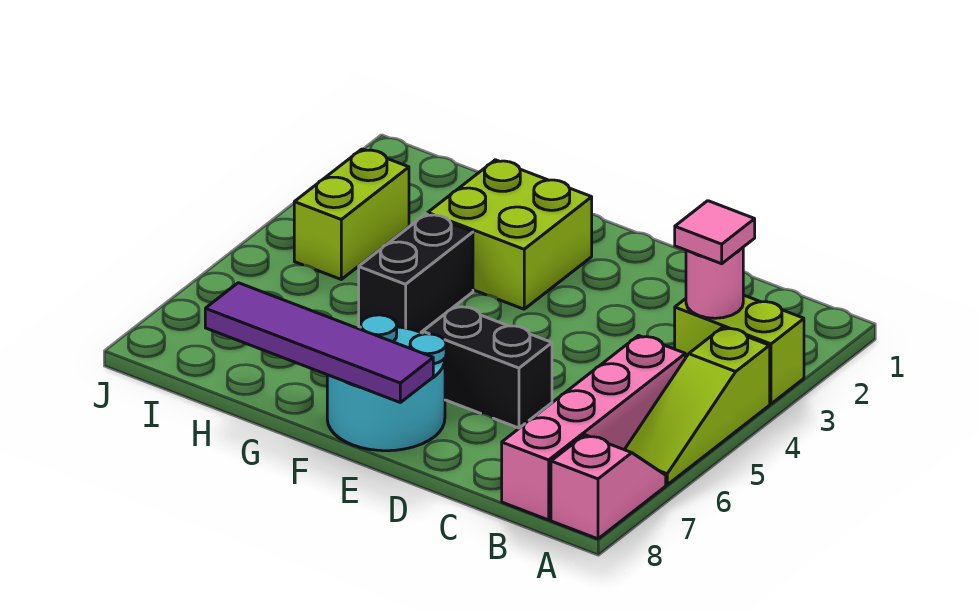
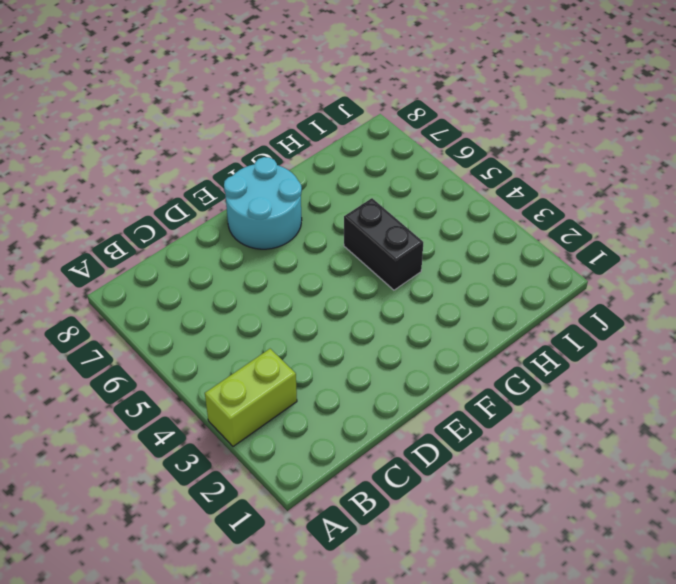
none -> lime 1x3 slope [625,327,770,485]
none -> pink 1x2 slope [551,435,666,539]
none -> pink 1x4 brick [502,336,685,520]

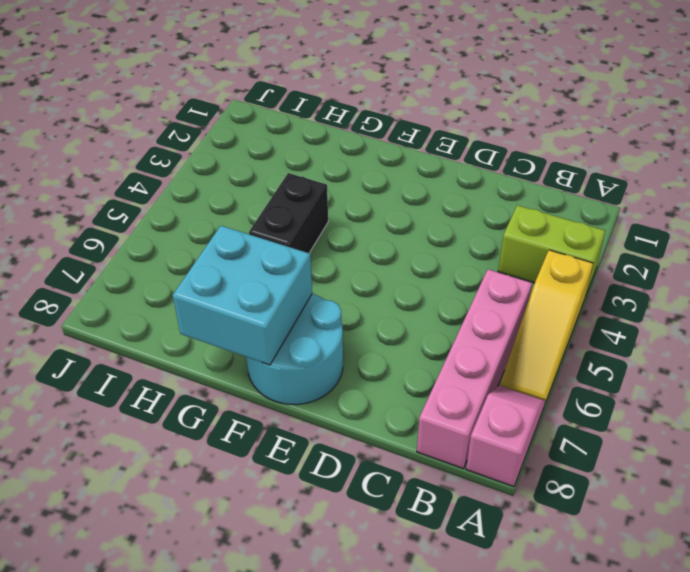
yellow 1x3 slope [500,250,593,403] -> lime 1x3 slope [625,327,770,485]
cyan 2x2 brick [173,226,312,365] -> purple 1x4 tile [205,283,433,402]
none -> black 1x2 brick [423,306,552,428]
none -> lime 2x2 brick [428,160,592,309]
none -> lime 1x2 brick [294,149,409,279]

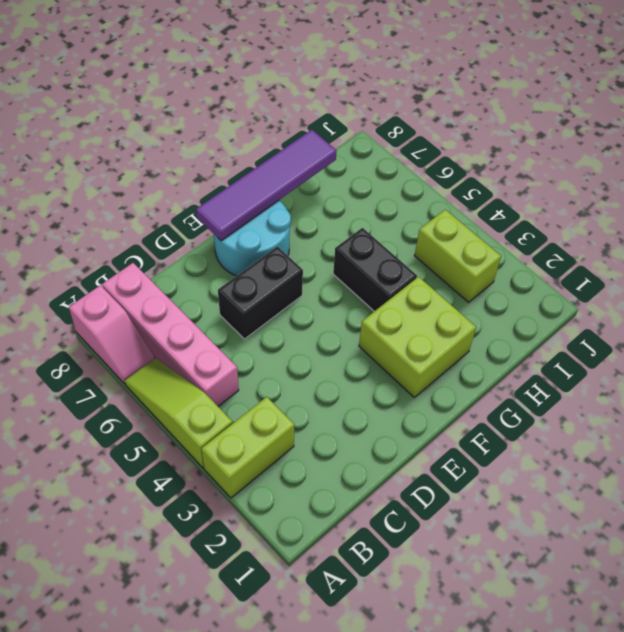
none -> pink 1x1 round brick [686,248,743,318]
none -> pink 1x1 tile [675,201,755,264]

